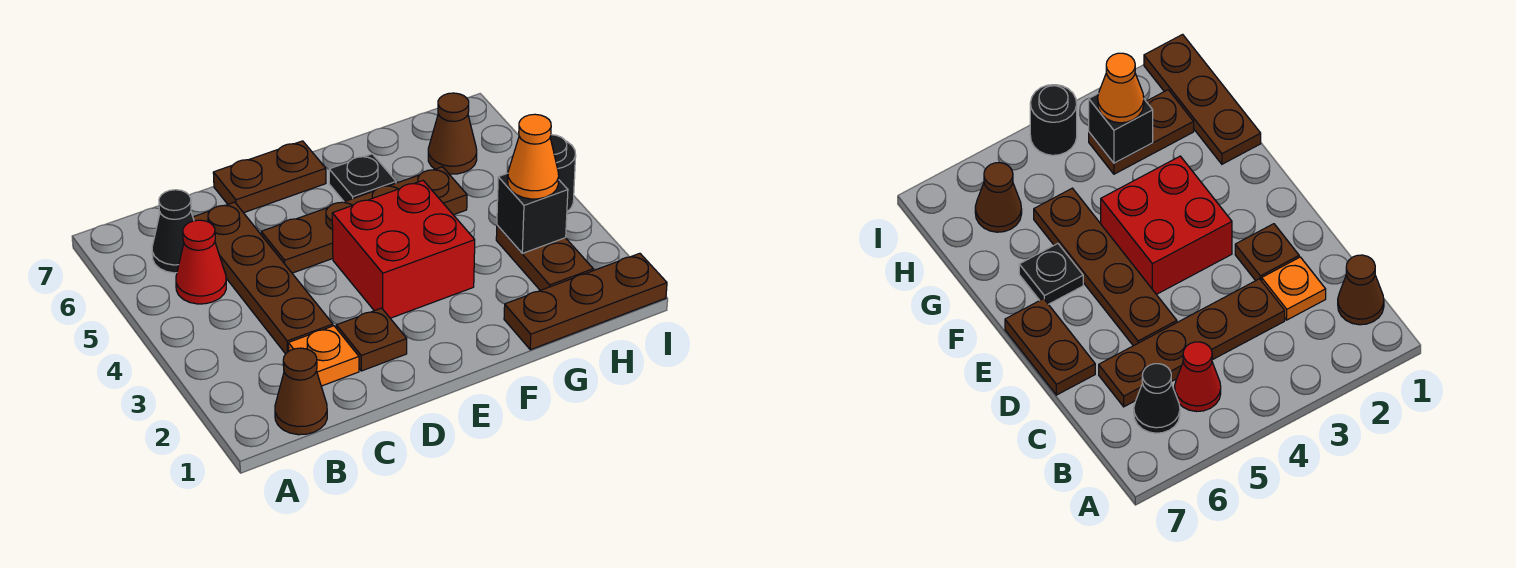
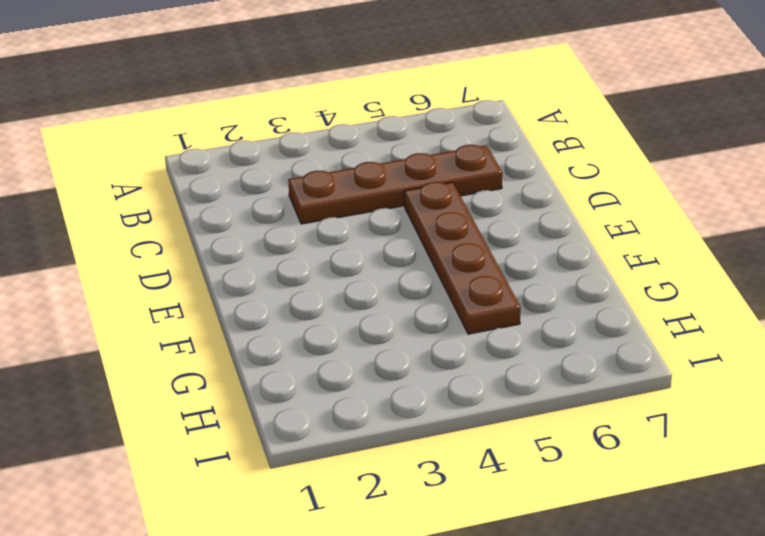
none -> brown 1x1 cone [275,348,327,435]
none -> red 1x1 cone [176,220,226,304]
none -> black 1x1 cone [152,190,194,273]

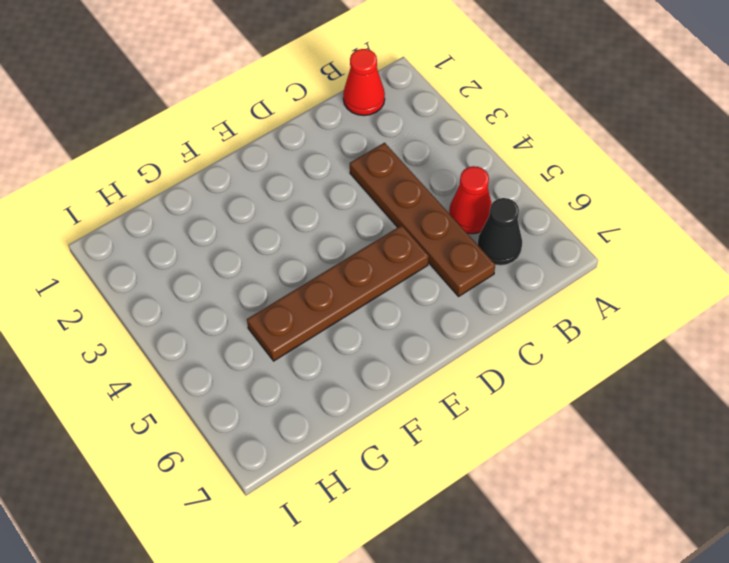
red 1x1 cone [343,49,385,115] -> brown 1x1 cone [275,348,327,435]
none -> orange 1x1 plate [288,326,359,386]
none -> brown 1x1 plate [336,308,407,371]
none -> brown 1x2 plate [213,141,326,213]

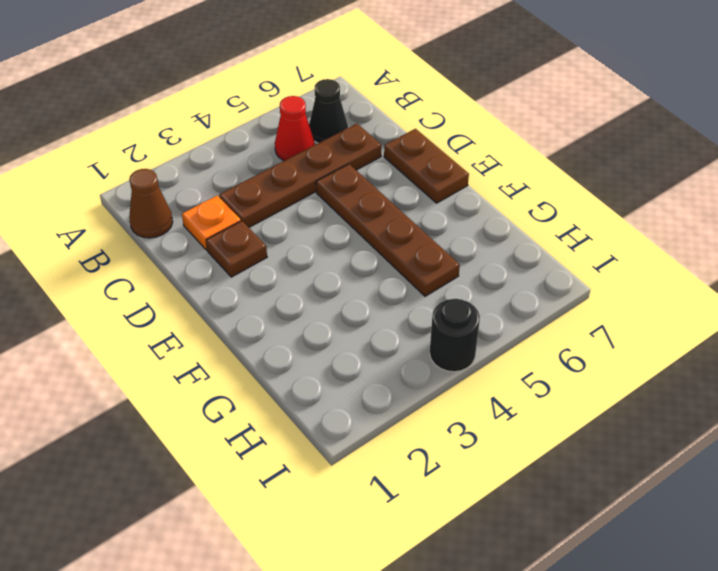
none -> red 2x2 brick [332,181,475,318]
none -> black 1x1 plate [329,154,396,202]
none -> brown 1x3 plate [504,253,667,350]

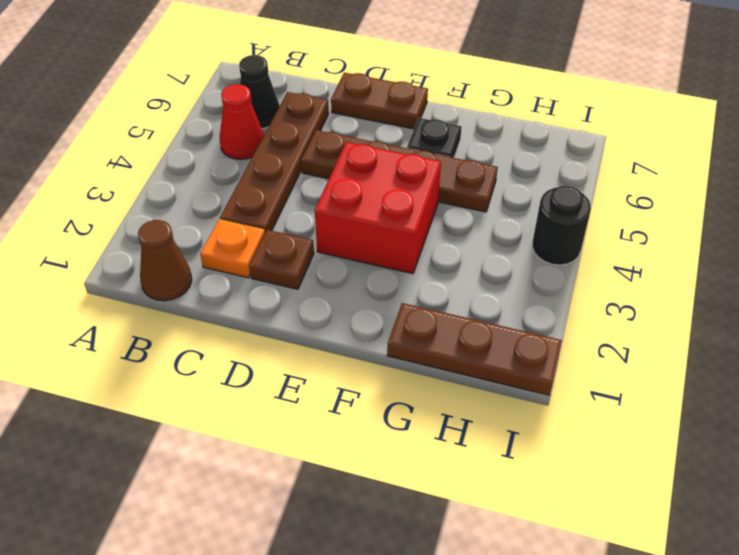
none -> brown 1x2 plate [496,225,593,290]
none -> brown 1x1 cone [428,93,477,174]
none -> black 1x1 brick [497,173,568,253]

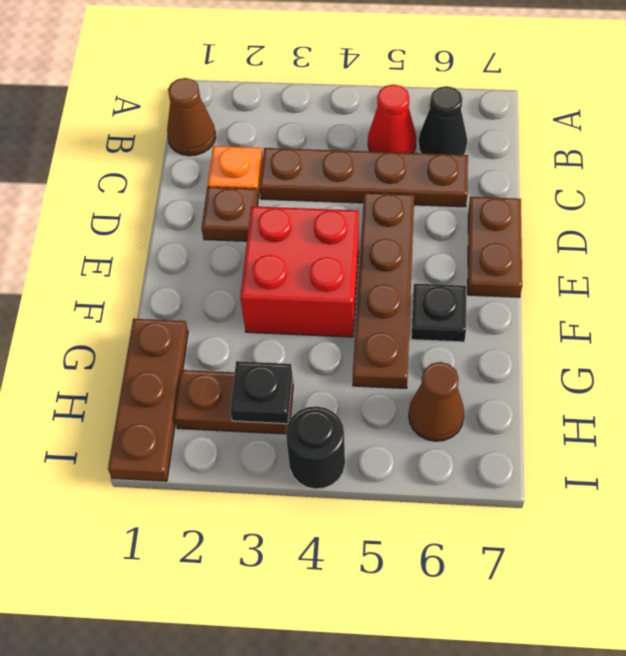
black 1x1 plate [230,361,292,424] -> black 1x1 brick [497,173,568,253]
none -> orange 1x1 cone [508,114,559,199]

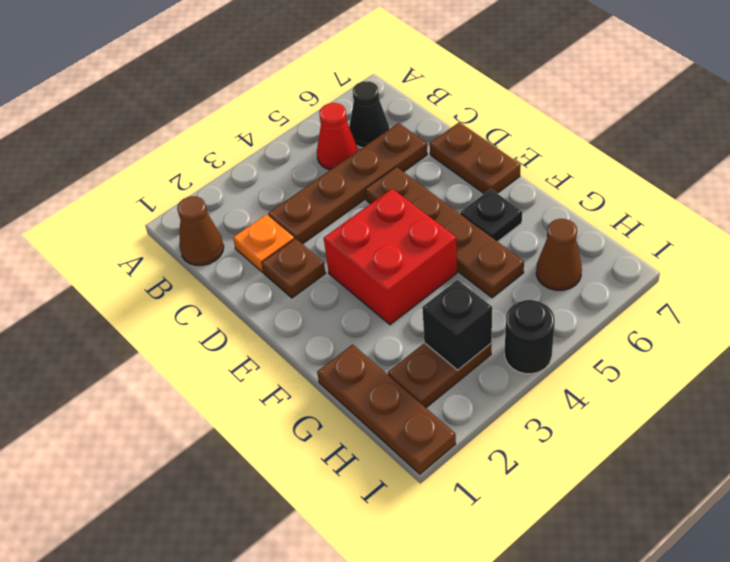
none -> orange 1x1 cone [508,114,559,199]

